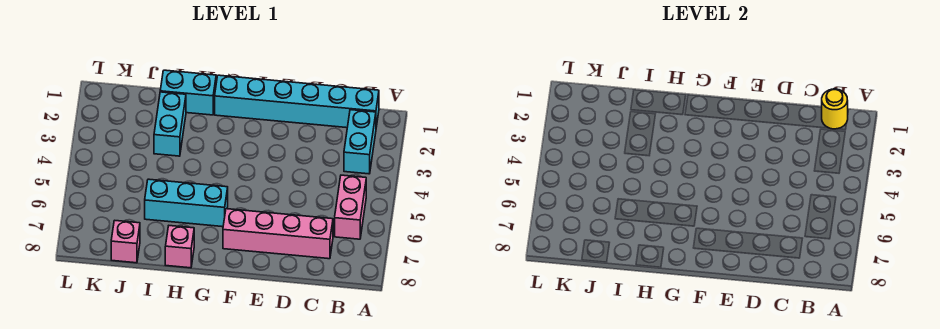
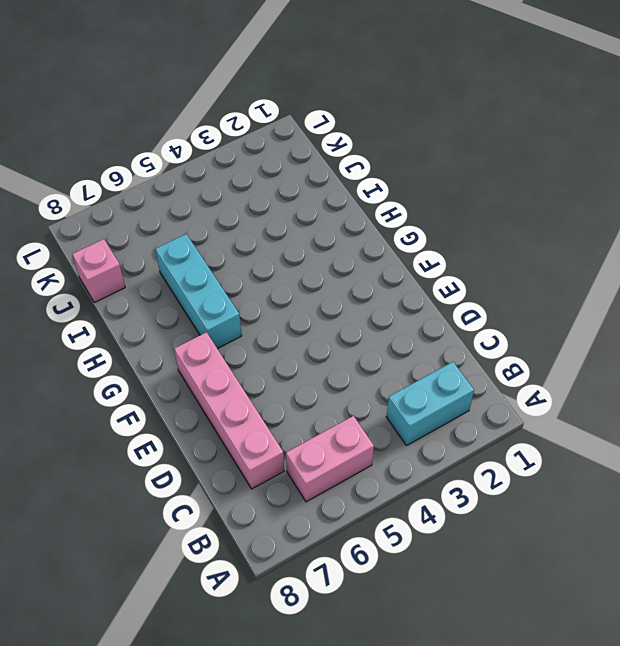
none -> cyan 1x6 brick [215,75,379,128]
none -> cyan 1x2 brick [160,70,216,115]

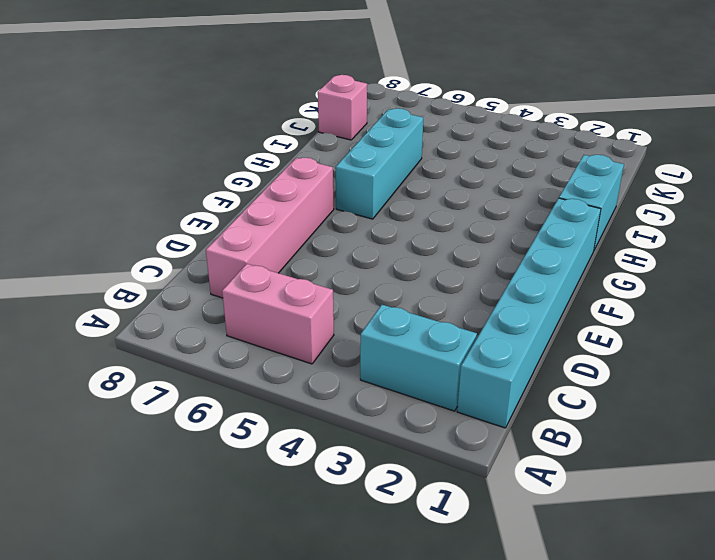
none -> pink 1x1 brick [165,226,194,268]
none -> cyan 1x2 brick [154,92,186,156]

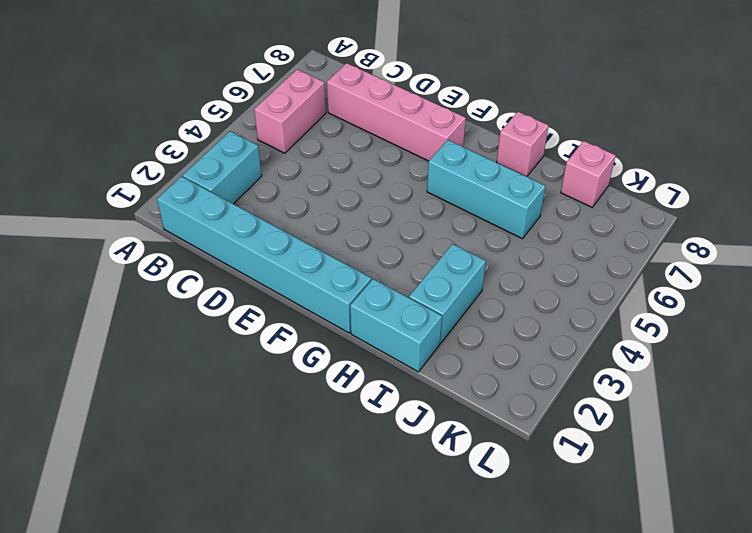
none -> yellow 1x1 round brick [822,89,848,129]

